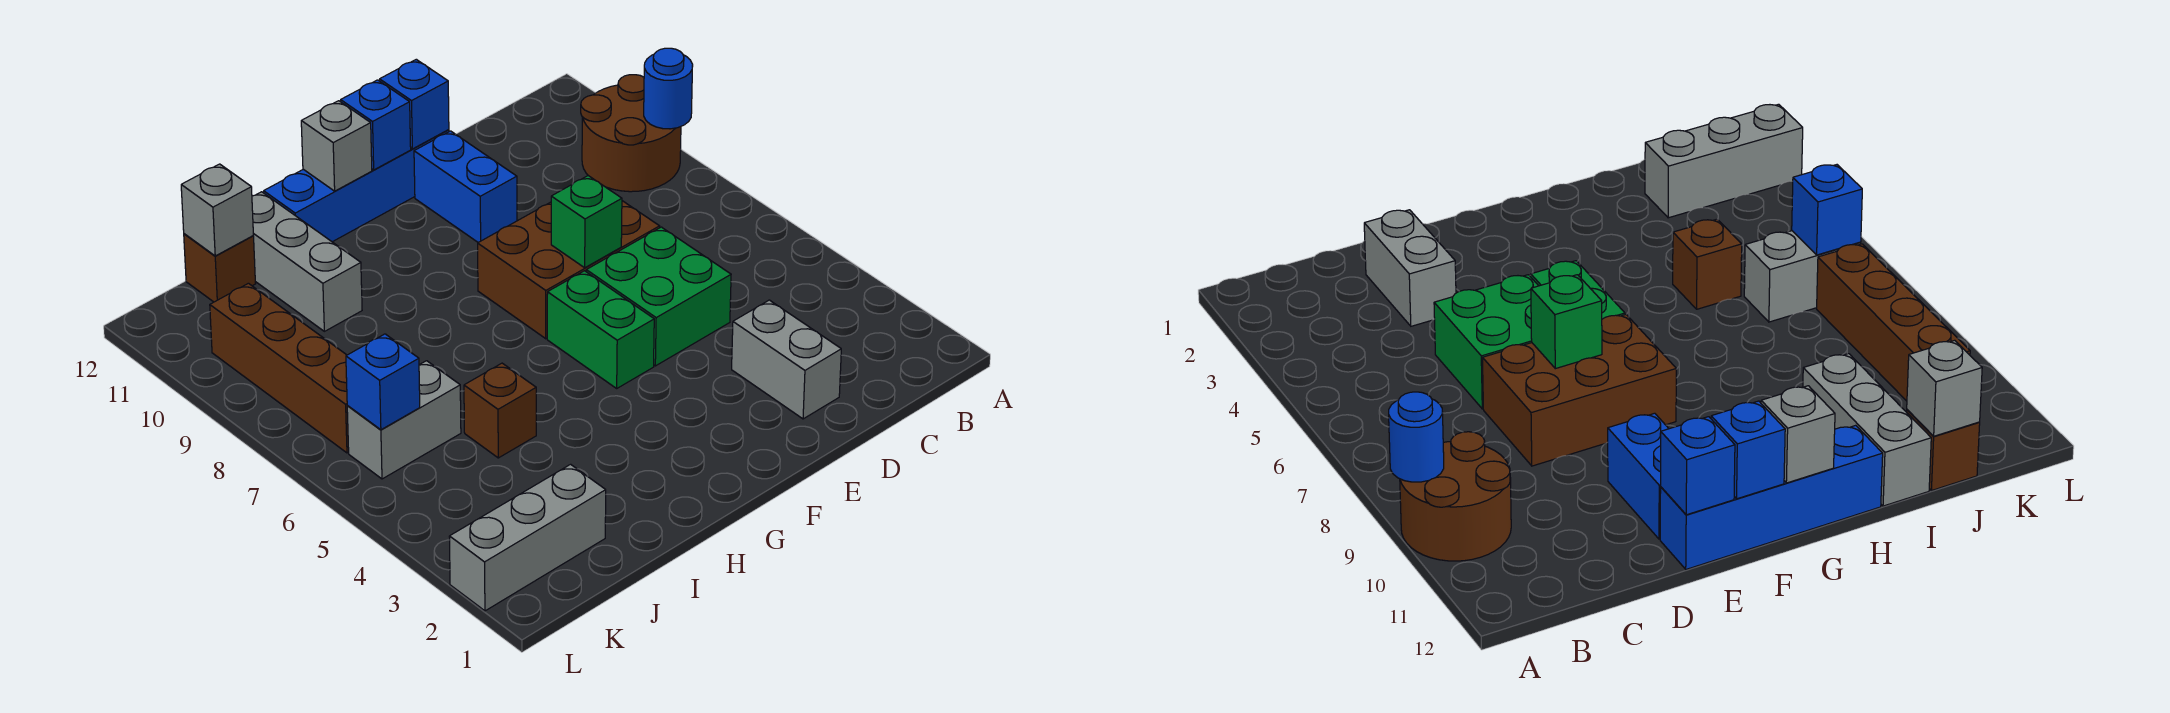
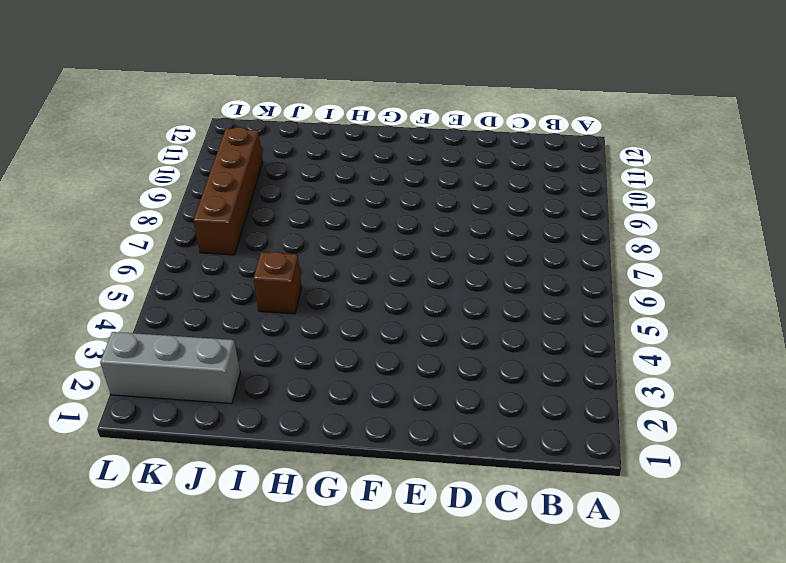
none -> brown 2x2 round brick [581,75,681,192]
none -> grey 1x2 brick [732,300,841,419]
none -> green 2x2 brick [586,227,731,366]

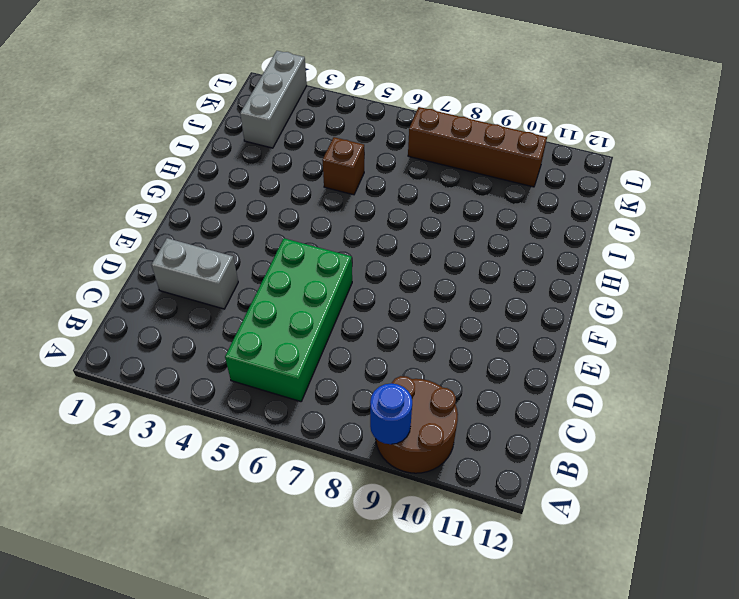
green 2x4 brick [225,238,352,402] -> green 2x2 brick [586,227,731,366]
none -> brown 2x3 brick [478,201,660,339]
none -> blue 1x2 brick [414,131,517,242]
none -> blue 1x4 brick [264,130,449,242]

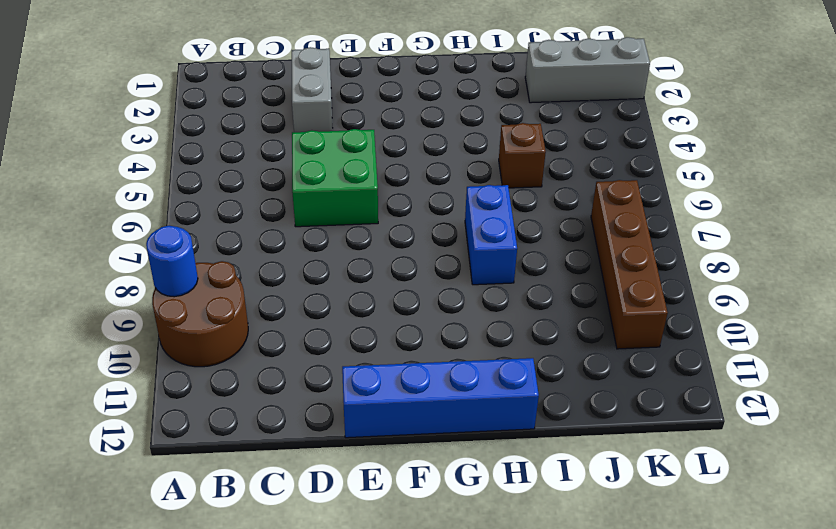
blue 1x2 brick [465,185,517,285] -> blue 1x2 brick moved to [414,131,517,242]
none -> brown 2x3 brick [478,201,660,339]
none -> green 1x2 brick [547,271,654,388]
none -> grey 1x3 brick [252,192,362,331]

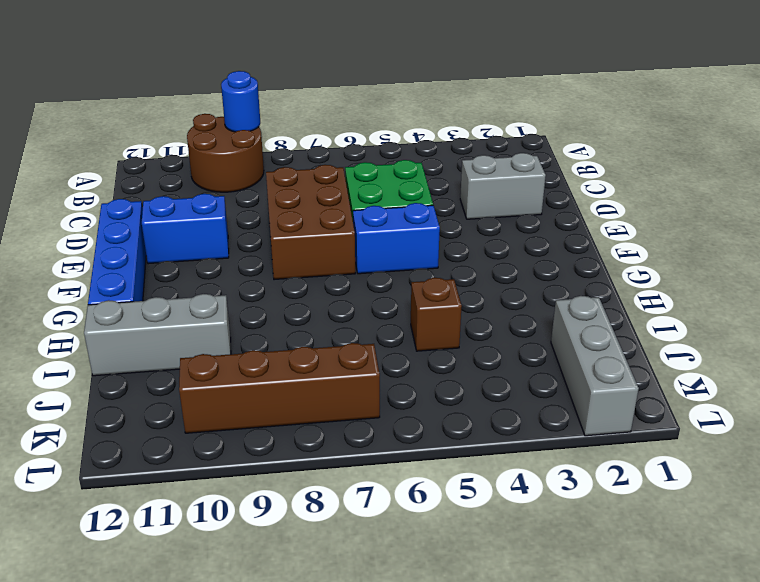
blue 1x2 brick [353,203,440,274] -> green 1x2 brick [547,271,654,388]
none -> grey 1x2 brick [347,361,461,479]
none -> brown 1x1 brick [184,234,255,302]
none -> green 1x1 brick [551,176,622,268]

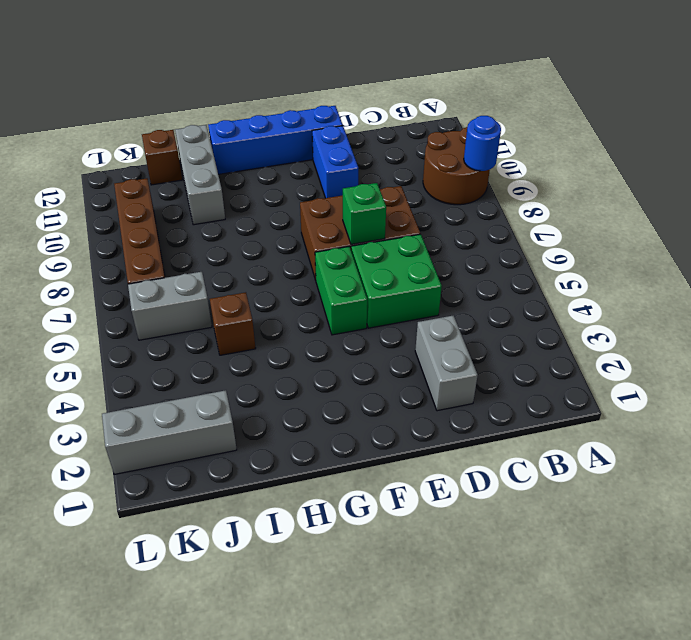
none -> blue 1x1 brick [380,59,449,149]
none -> blue 1x1 brick [341,80,411,170]
none -> grey 1x1 brick [301,101,372,191]

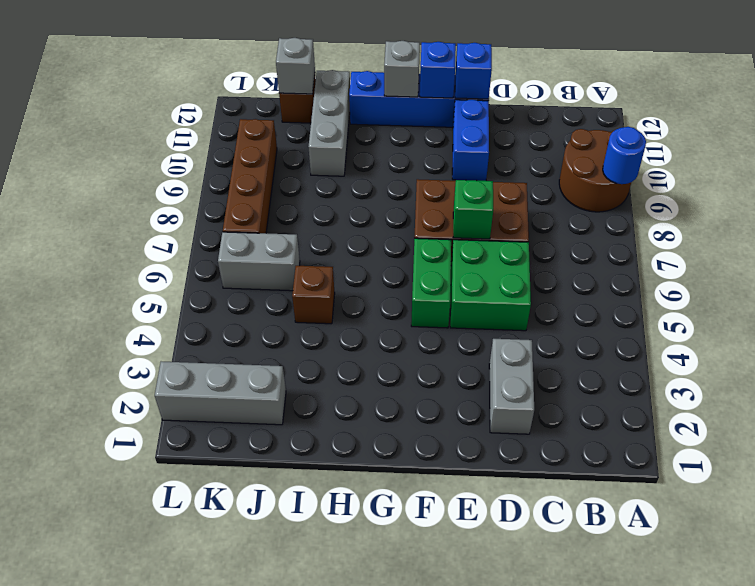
none -> blue 1x1 brick [346,334,420,430]

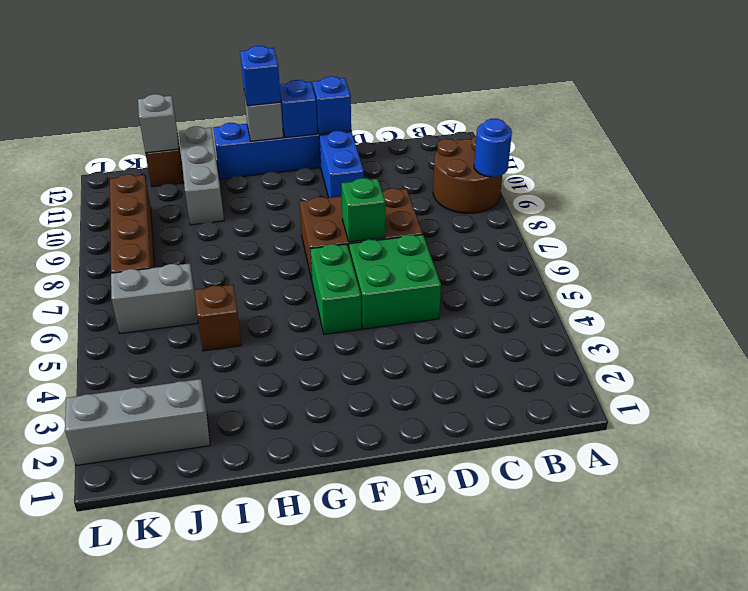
blue 1x1 brick [240,46,281,106] -> blue 1x1 brick moved to [346,334,420,430]
none -> grey 1x2 brick [732,300,841,419]

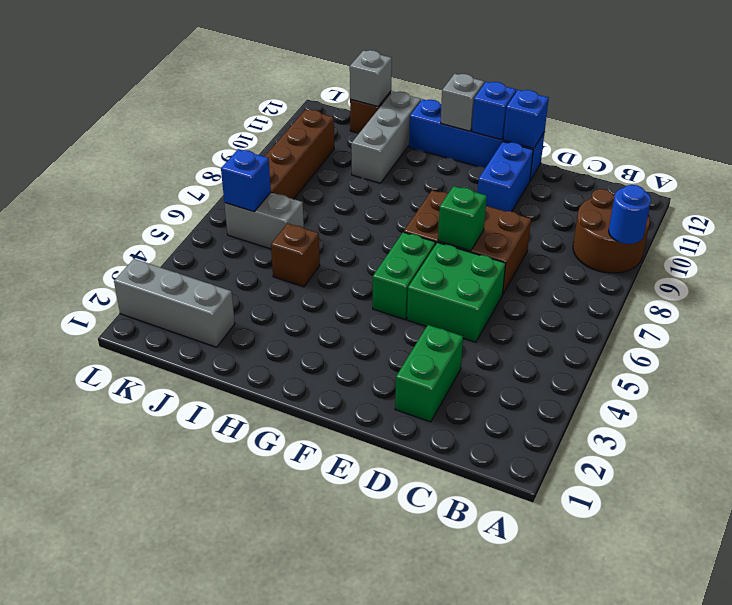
green 1x2 brick [395,325,463,422] -> grey 1x2 brick [732,300,841,419]

